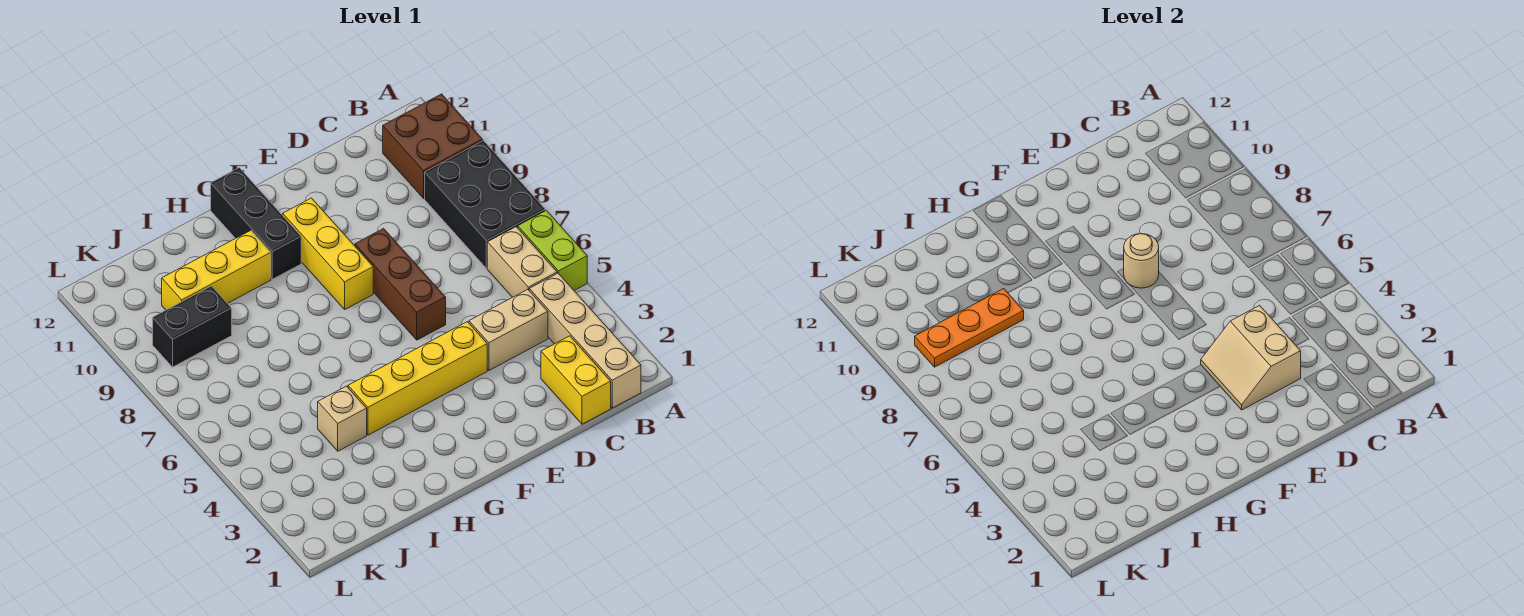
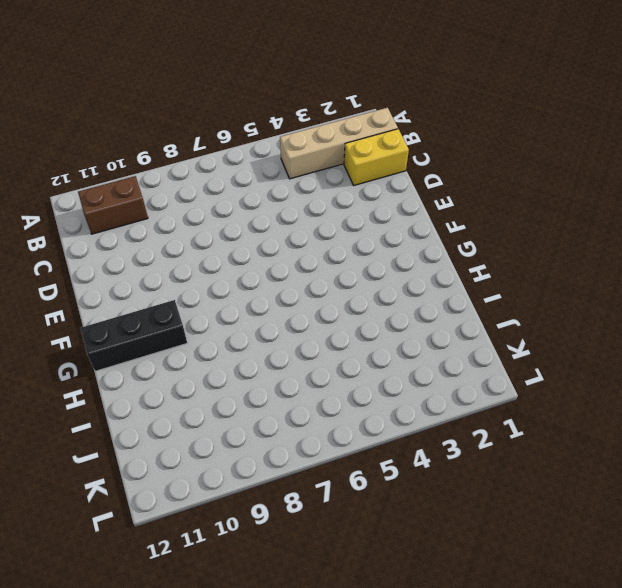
brown 1x2 brick [78,176,148,234] -> brown 2x2 brick [383,94,483,198]
none -> lime 1x2 brick [518,210,587,291]
none -> black 2x3 brick [425,141,545,268]
none -> tan 1x2 brick [487,227,557,297]

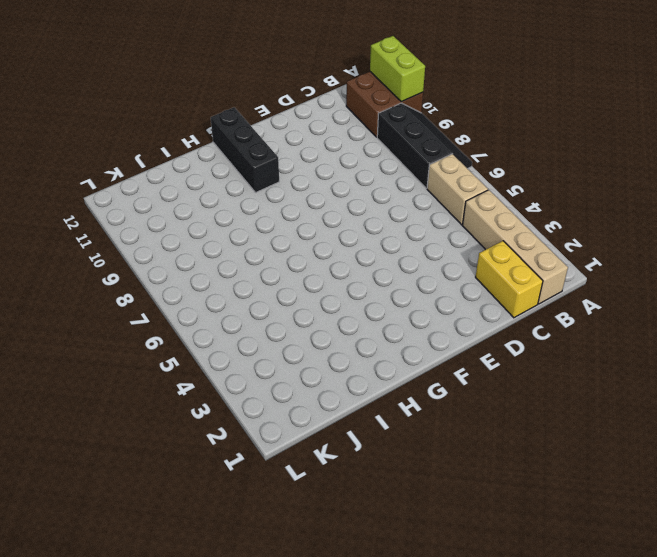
black 2x3 slope [377,103,472,188] -> black 2x3 brick [425,141,545,268]
lime 1x2 brick [370,36,425,102] -> lime 1x2 brick moved to [518,210,587,291]
none -> tan 1x2 brick [469,289,548,370]
none -> yellow 1x4 brick [348,322,487,435]
none -> brown 1x3 brick [355,229,446,340]

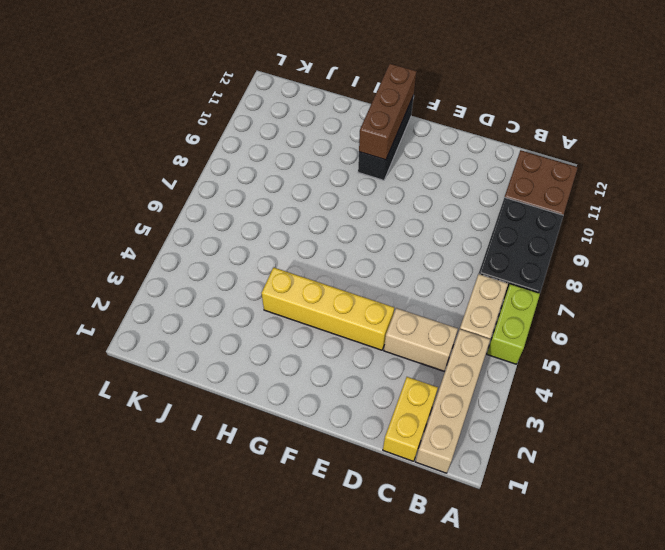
brown 1x3 brick [359,64,417,160] -> brown 1x3 brick moved to [355,229,446,340]
none -> yellow 1x3 brick [283,198,373,309]
none -> yellow 1x3 brick [162,231,271,310]
none -> tan 1x1 brick [318,386,367,451]

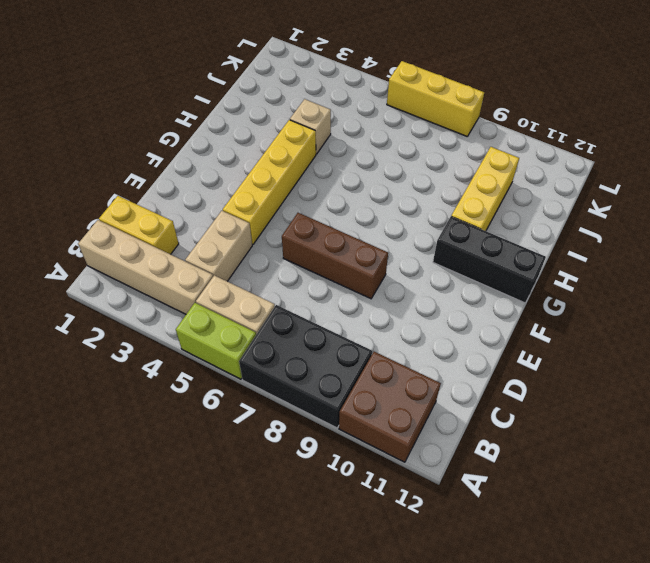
yellow 1x3 brick [387,61,484,137] -> yellow 1x3 brick moved to [283,198,373,309]
none -> black 1x2 brick [153,286,232,367]
none -> tan 2x2 slope [1201,305,1301,410]
none -> tan 1x1 round brick [1124,234,1159,288]

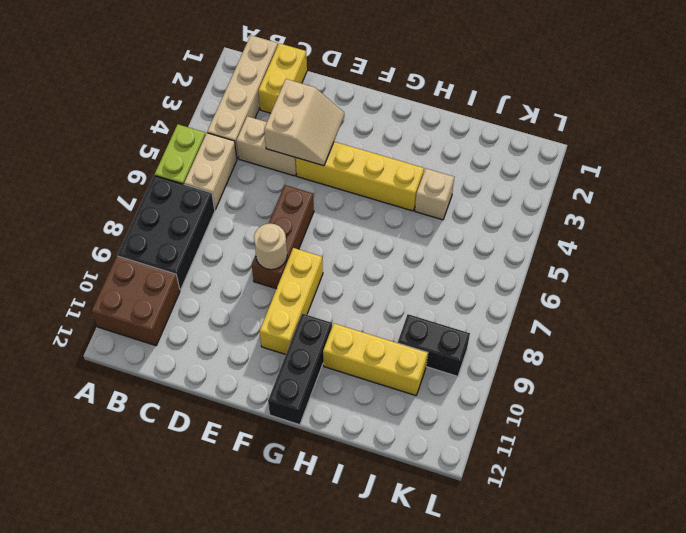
none -> orange 1x3 plate [915,289,1024,367]

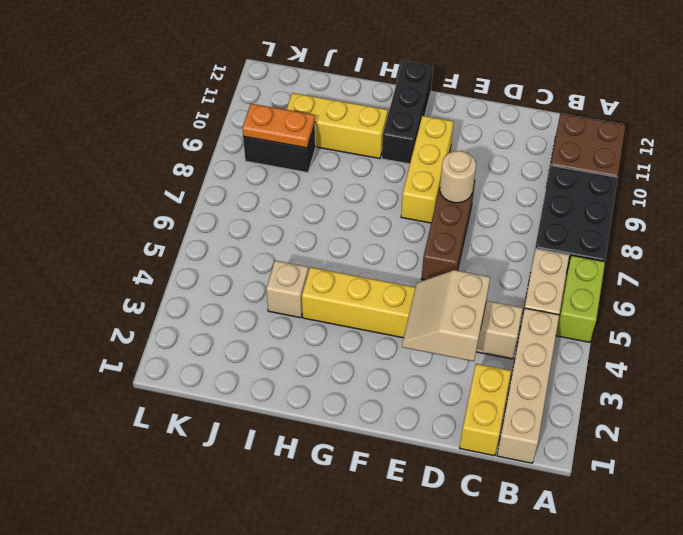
orange 1x2 plate [242,104,315,148] -> orange 1x3 plate [915,289,1024,367]

